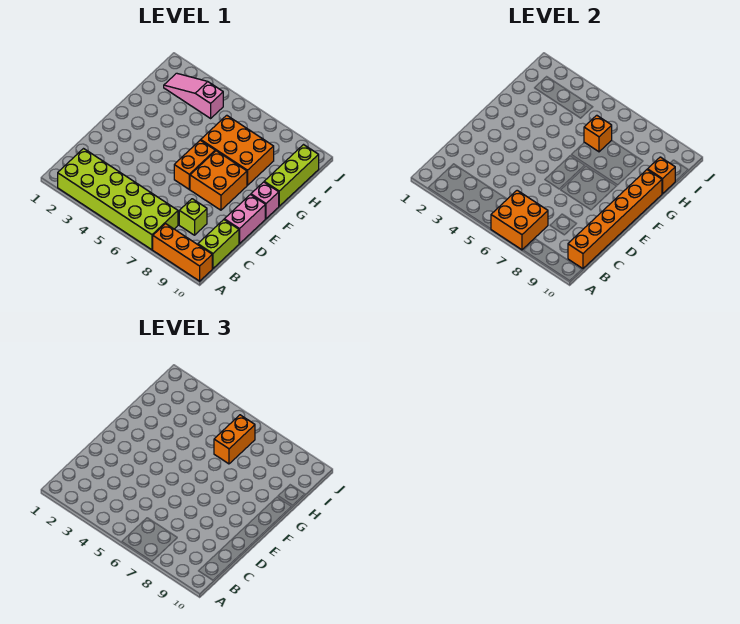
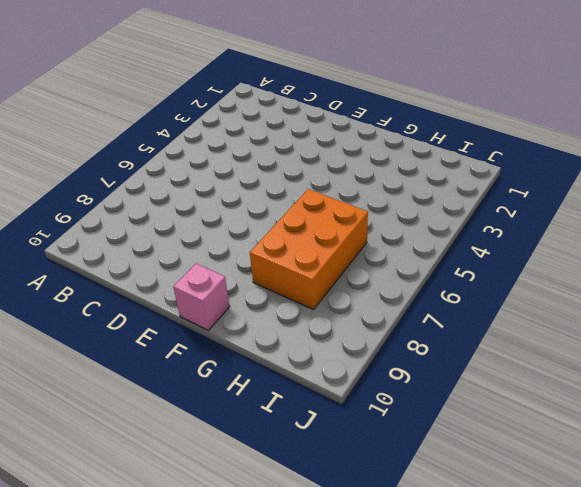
none -> lime 2x6 brick [58,149,178,250]
none -> orange 1x3 brick [153,224,212,281]
none -> lime 1x2 brick [198,220,239,269]

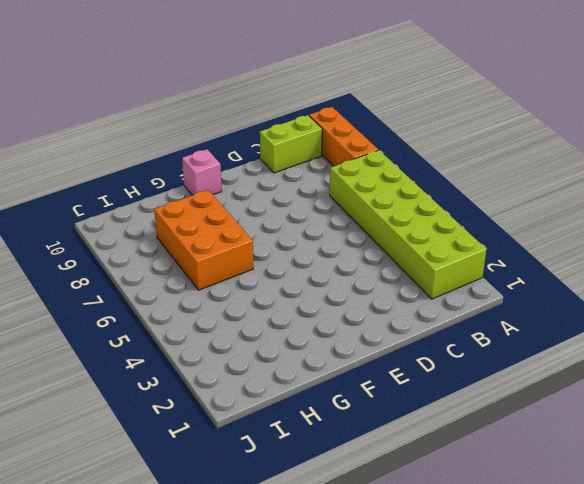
none -> lime 1x1 brick [179,199,207,235]
none -> pink 1x2 brick [224,195,265,244]
none -> orange 1x2 brick [174,140,215,189]

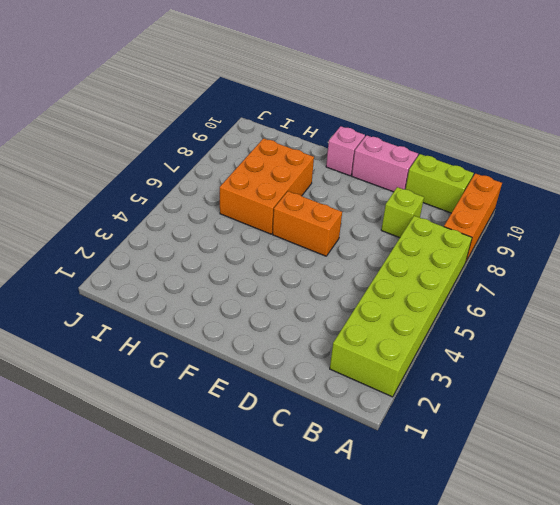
none -> orange 2x2 brick [190,151,247,210]
none -> lime 1x3 brick [264,145,319,206]
none -> pink 1x3 slope [164,73,223,118]

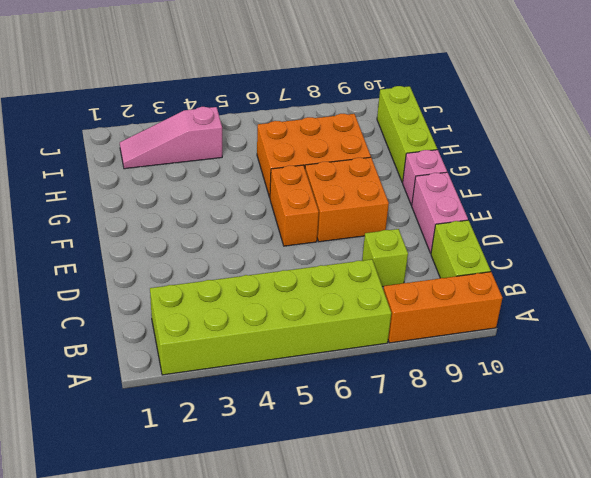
none -> orange 2x2 brick [491,190,548,250]
none -> orange 1x6 brick [568,170,662,269]
none -> orange 1x1 brick [584,115,612,152]

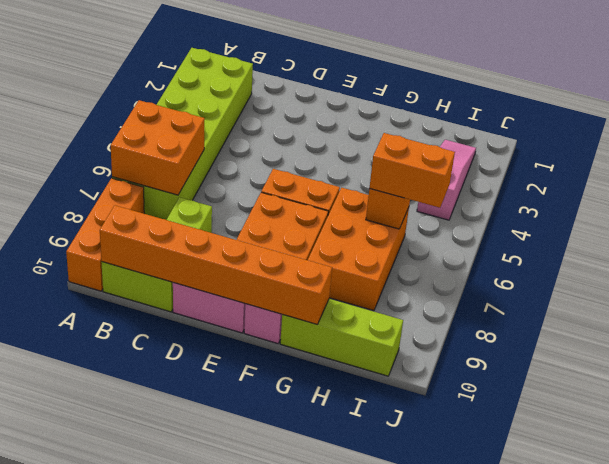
none -> orange 1x1 brick [648,157,675,194]

